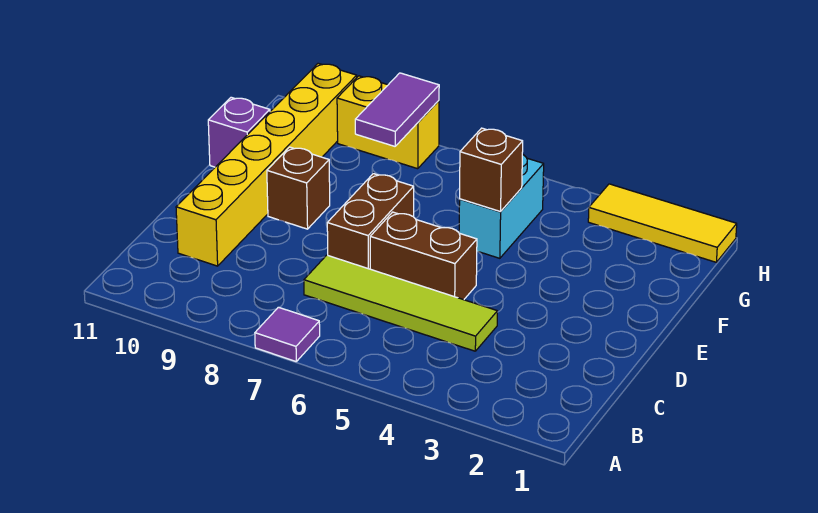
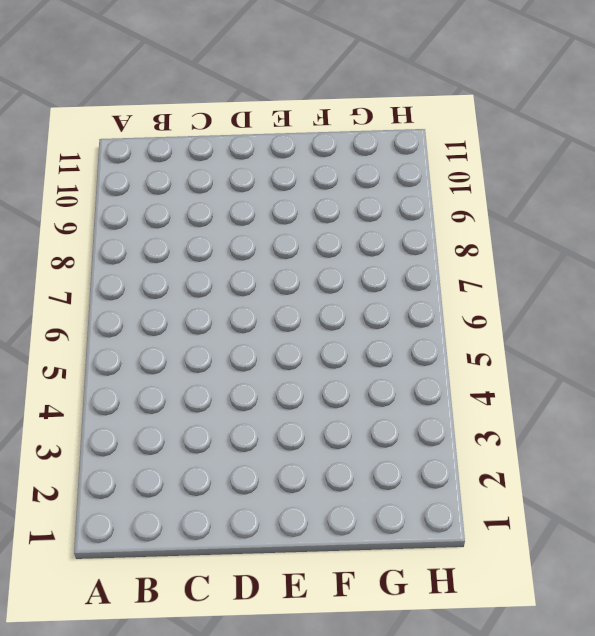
none -> purple 1x1 tile [255,307,320,361]
none -> lime 1x4 tile [304,255,497,351]
none -> yellow 1x6 brick [176,63,357,266]

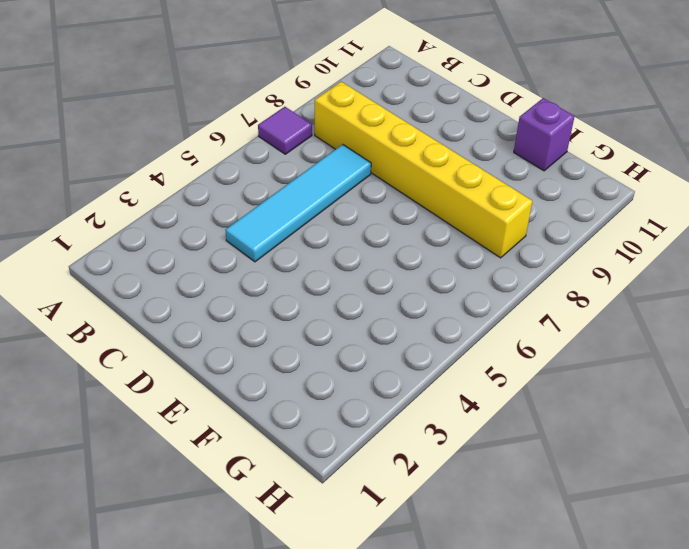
yellow 1x6 brick [315,82,532,258] -> yellow 1x6 brick moved to [176,63,357,266]
cyan 1x4 tile [225,144,371,262] -> lime 1x4 tile [304,255,497,351]
none -> brown 1x2 brick [370,212,477,300]
none -> brown 1x2 brick [327,174,414,269]
none -> brown 1x1 brick [267,147,330,229]

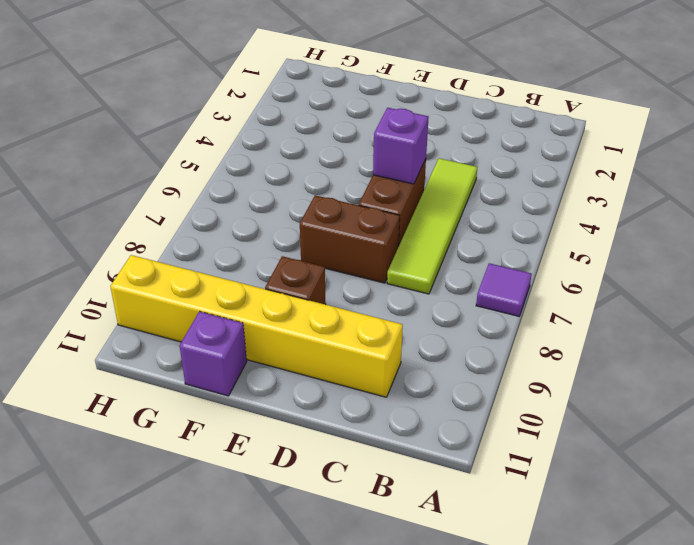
purple 1x1 brick [373,108,429,184] -> none
none -> cyan 1x2 brick [459,154,544,258]
none -> yellow 1x3 tile [588,184,737,262]
none -> yellow 1x2 brick [337,76,439,169]

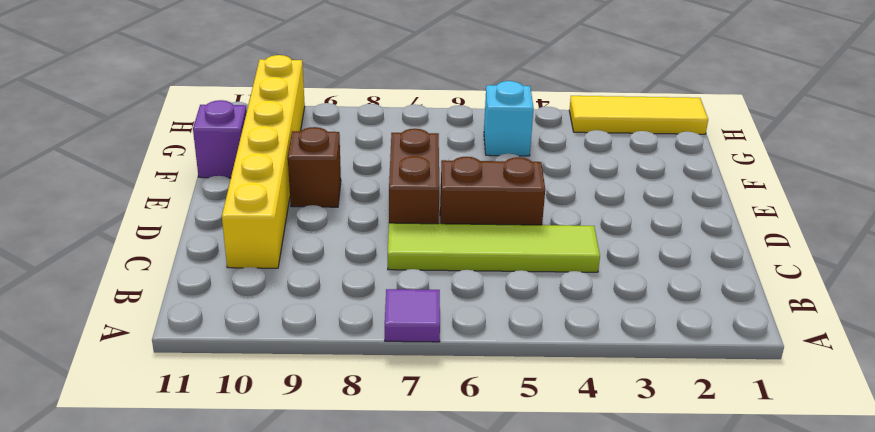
cyan 1x1 brick [484,81,534,156] -> cyan 1x2 brick [459,154,544,258]
none -> yellow 1x2 brick [337,76,439,169]
none -> brown 1x1 brick [460,128,523,212]
none -> purple 1x2 tile [355,73,439,146]

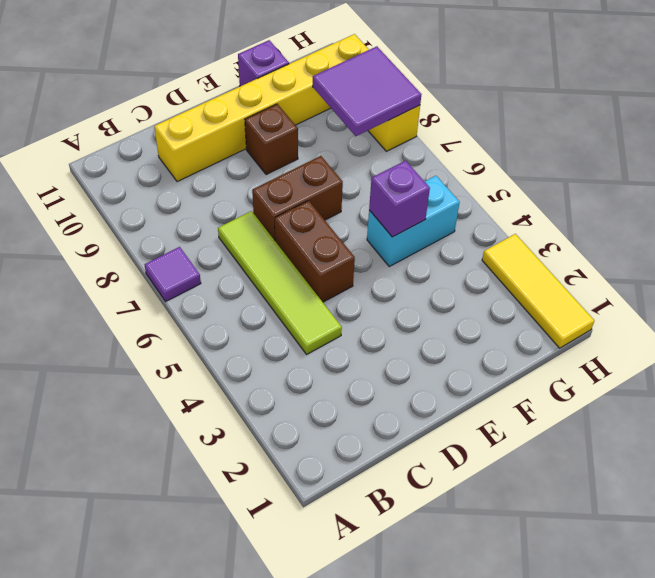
purple 1x1 brick [369,161,430,237] -> brown 1x1 brick [460,128,523,212]
purple 2x2 tile [313,46,421,136] -> purple 1x2 tile [355,73,439,146]

